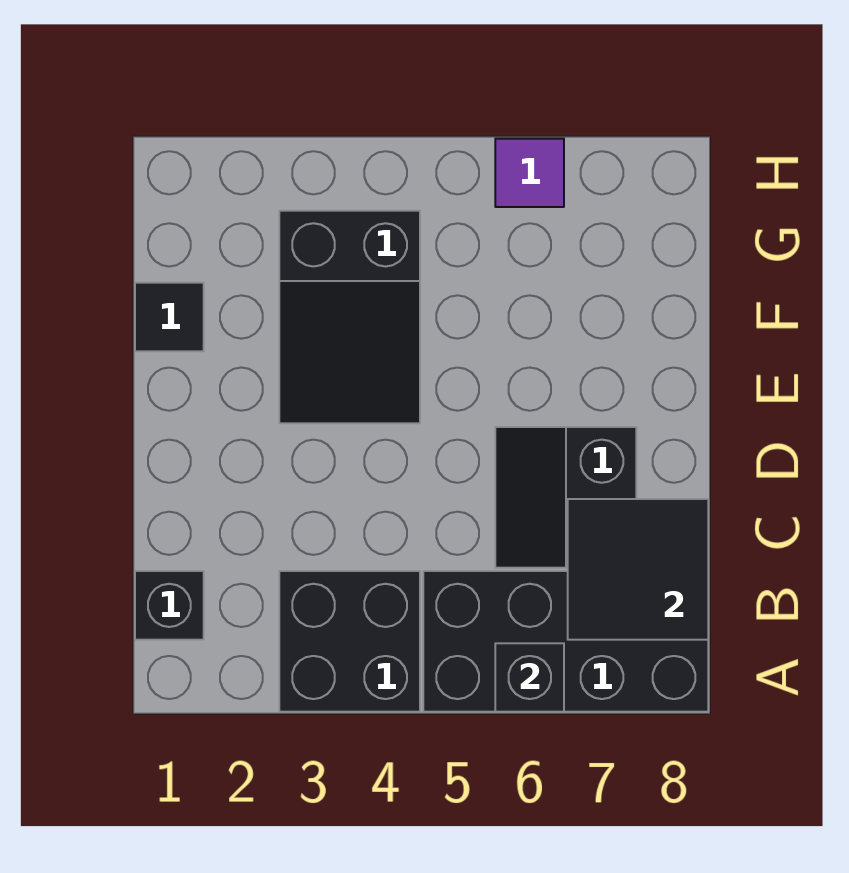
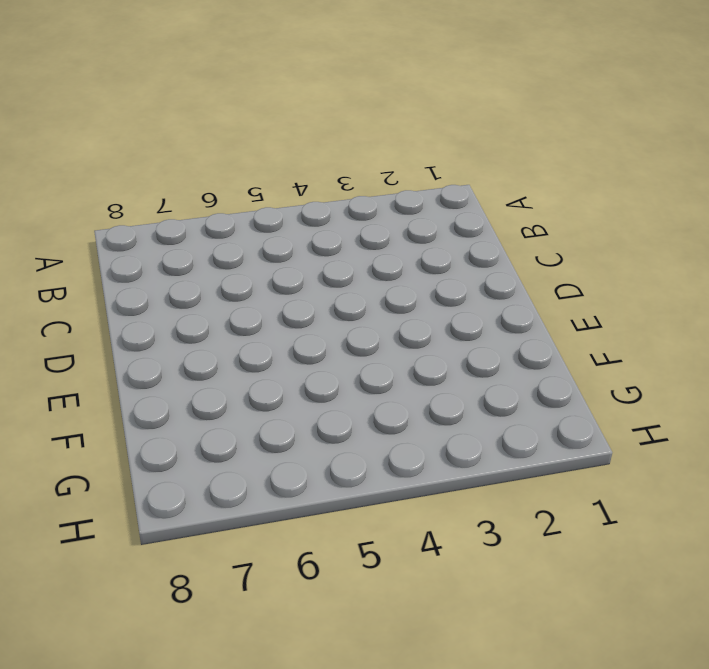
none -> black 2x2 brick [279,571,420,712]
none -> black 2x4 brick [423,571,708,712]

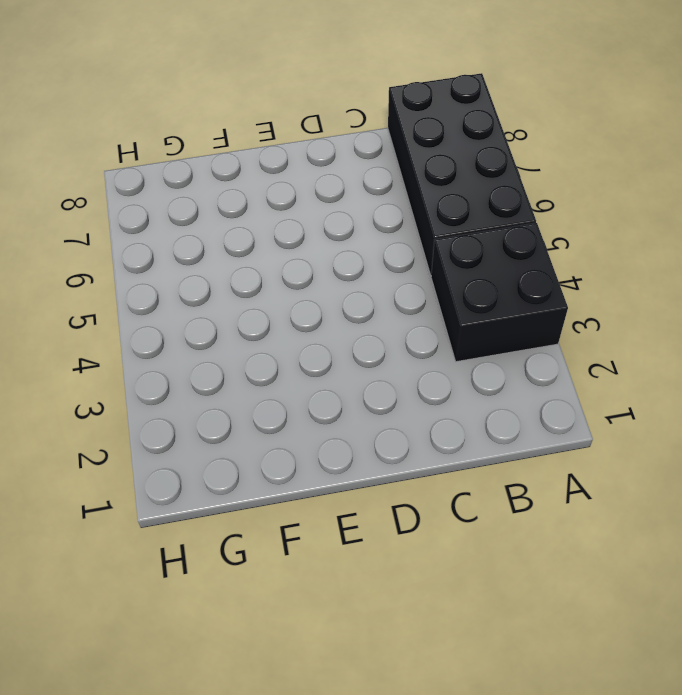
none -> black 1x1 brick [135,571,204,640]
none -> black 2x2 slope [495,427,636,568]

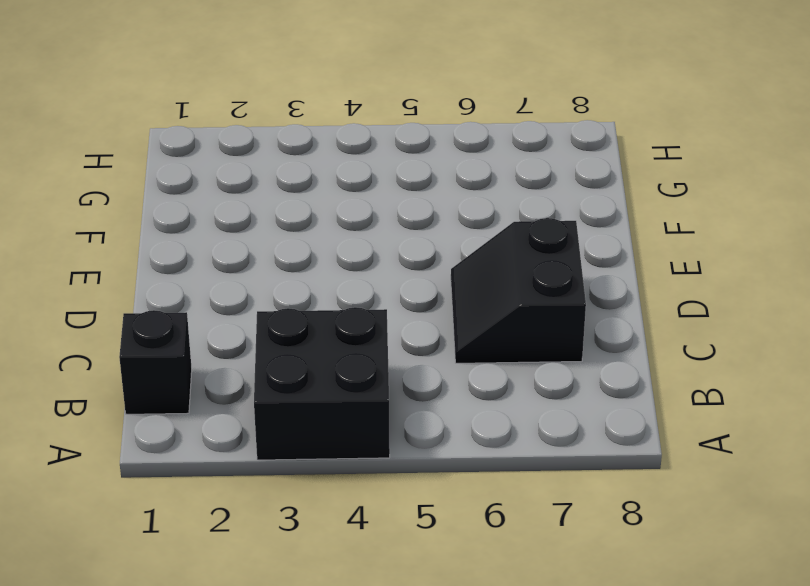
none -> black 2x4 brick [423,571,708,712]
none -> black 2x3 slope [279,211,420,423]

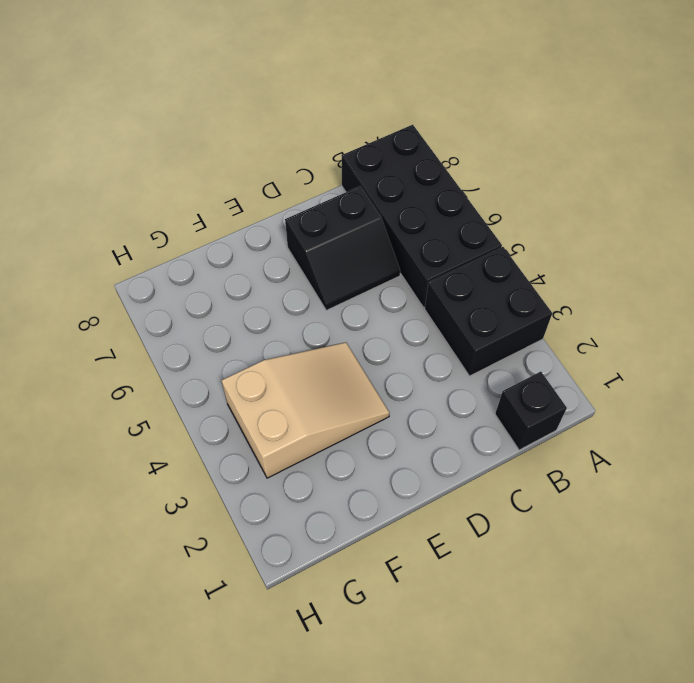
tan 2x3 slope [221,342,389,478] -> black 2x3 slope [279,211,420,423]
none -> black 1x1 tile [135,283,204,351]
none -> purple 1x1 tile [495,139,564,207]

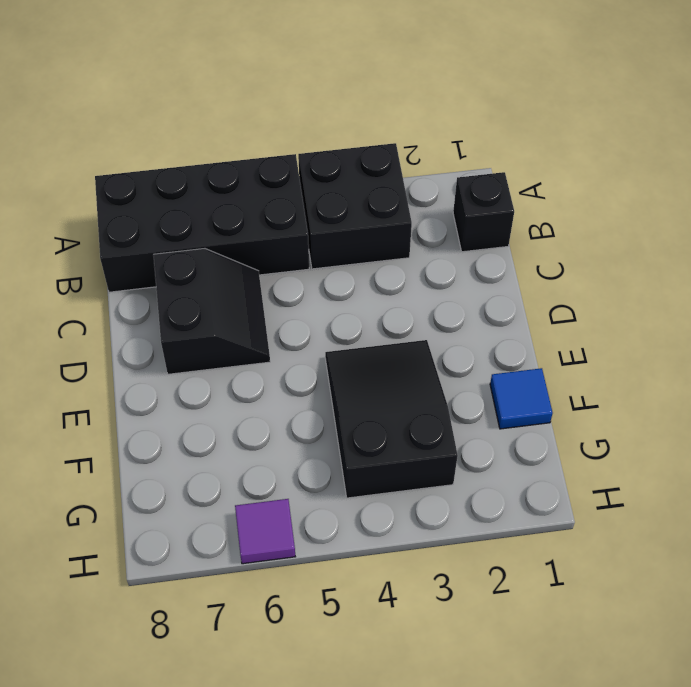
blue 1x1 tile [490,368,553,429] -> black 1x1 tile [135,283,204,351]
none -> black 1x1 brick [495,643,564,712]
none -> black 2x2 tile [568,499,708,640]

